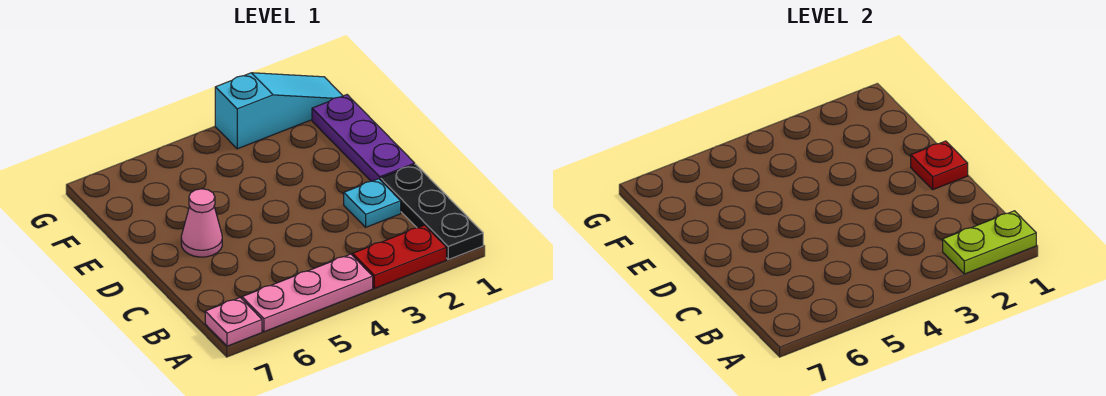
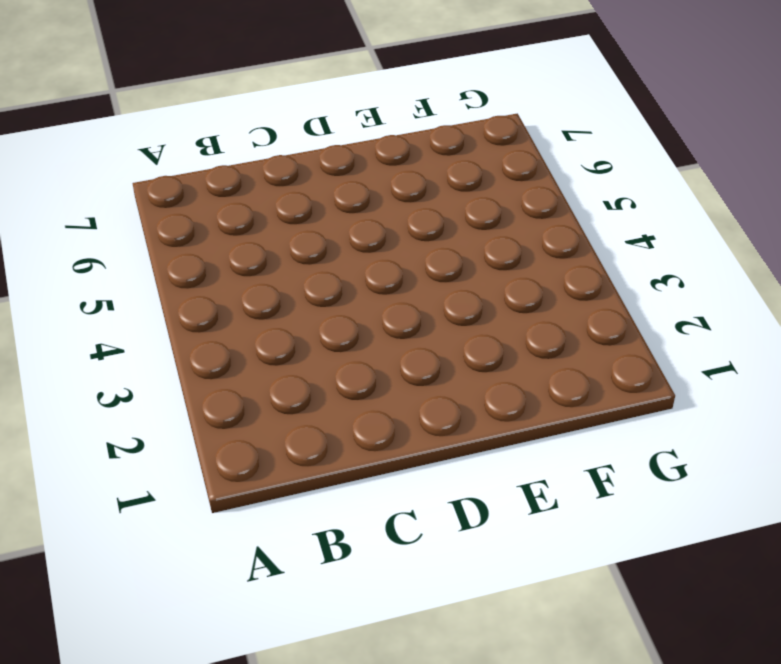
none -> black 1x3 plate [381,164,483,259]
none -> red 1x2 plate [353,225,446,288]

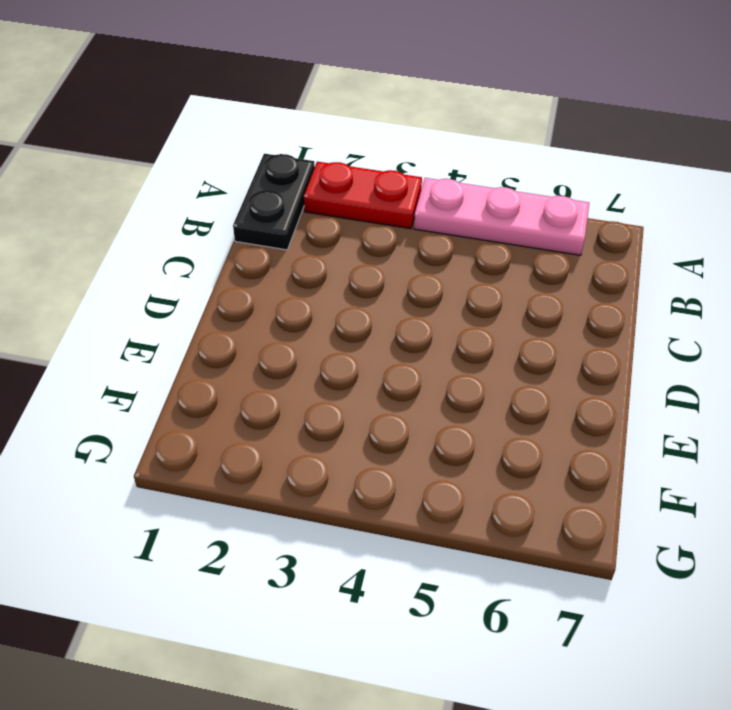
black 1x2 plate [233,154,315,250] -> black 1x3 plate [381,164,483,259]
none -> pink 1x1 plate [205,298,262,346]
none -> cyan 1x1 plate [344,179,401,227]

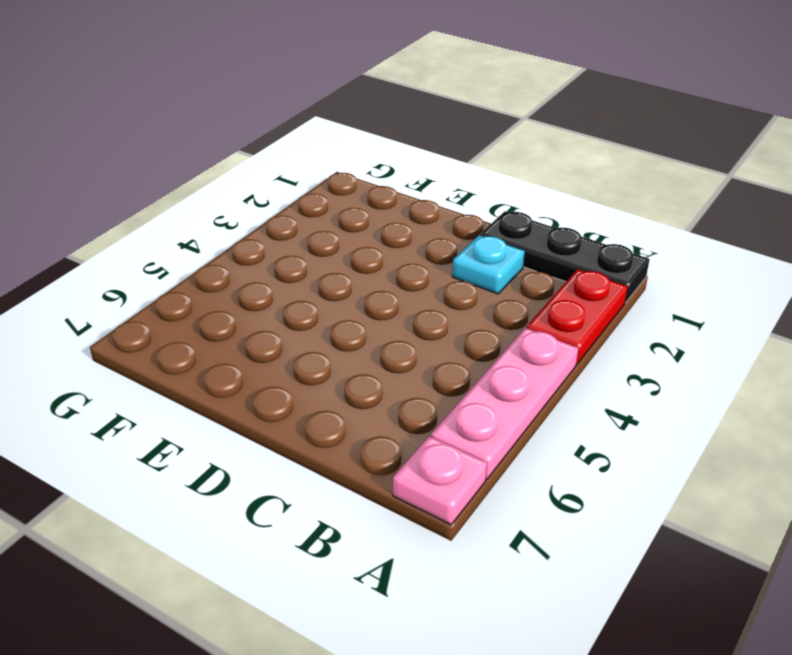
none -> purple 1x3 plate [312,95,415,181]
none -> pink 1x1 cone [181,189,222,257]

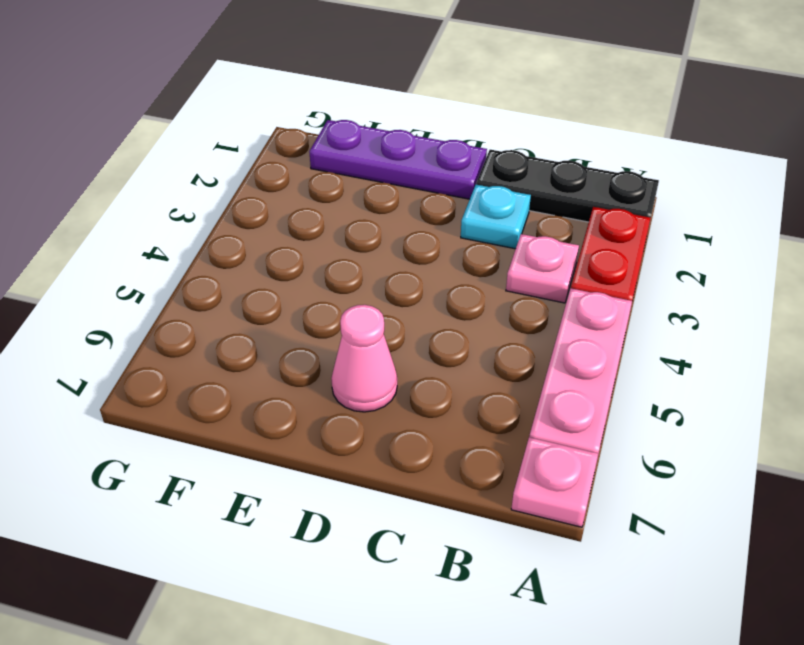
pink 1x1 plate [506,234,579,303] -> none
none -> cyan 1x3 slope [215,73,343,149]
none -> lime 1x2 plate [943,211,1036,274]

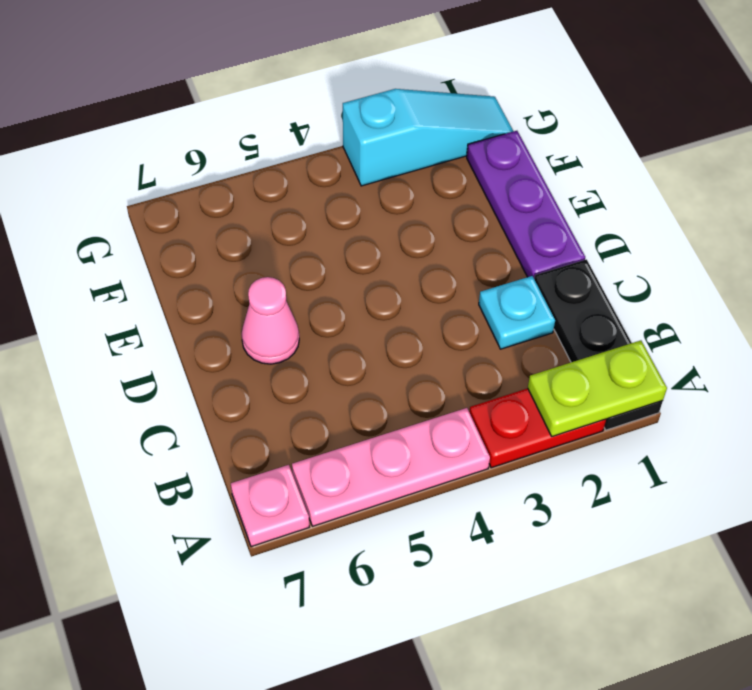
none -> red 1x1 plate [911,141,968,190]

